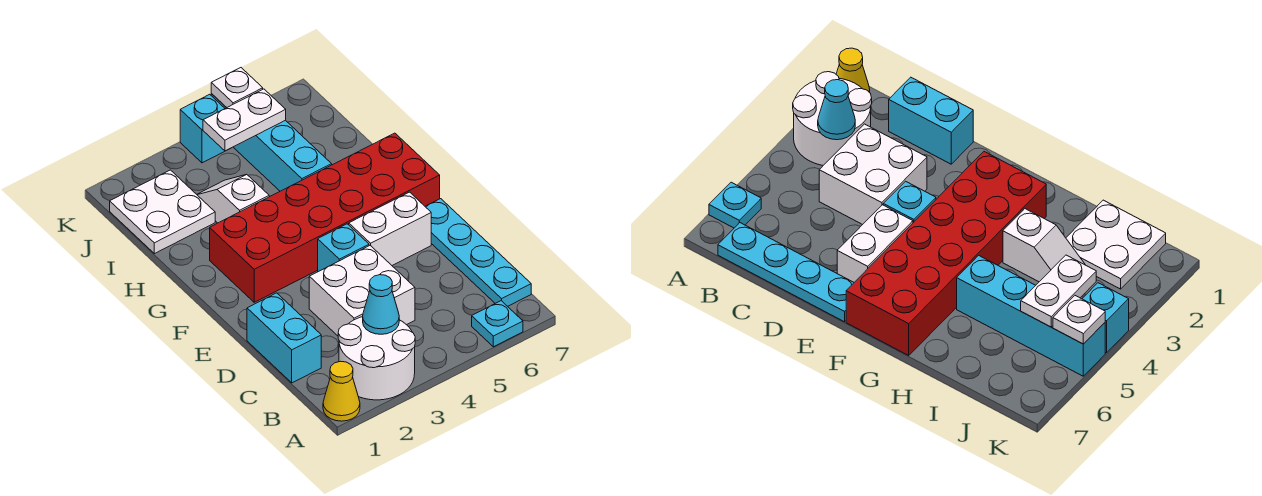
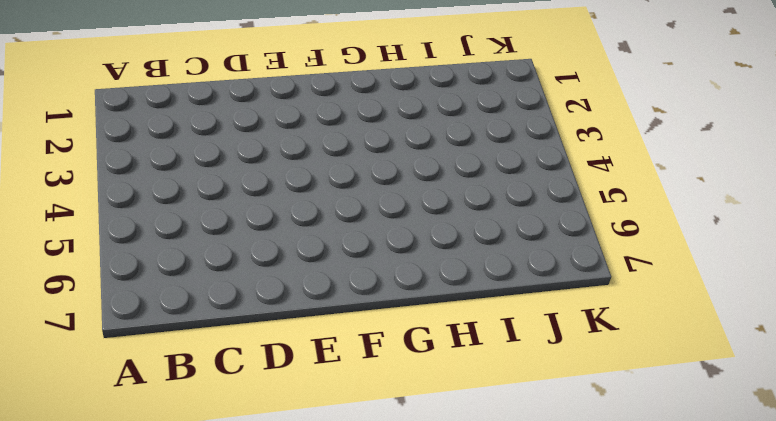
none -> yellow 1x1 cone [323,361,360,421]
none -> white 2x2 round brick [338,317,415,400]
none -> cyan 1x1 plate [472,301,523,347]

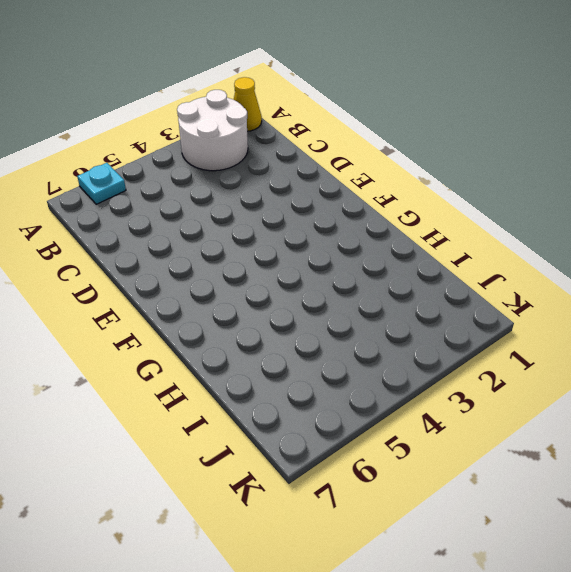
none -> cyan 1x4 plate [425,199,531,306]
none -> cyan 1x2 brick [247,293,321,383]
none -> white 2x2 brick [309,246,415,336]

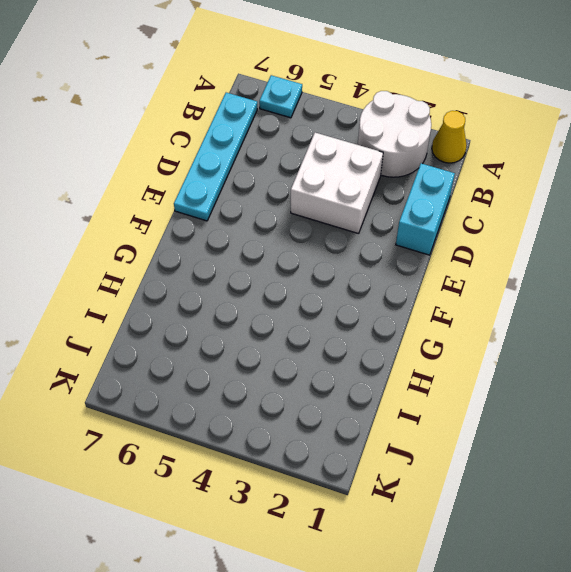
none -> cyan 1x1 brick [318,224,369,272]
none -> white 1x2 brick [349,192,431,265]
none -> red 2x6 brick [210,133,440,302]

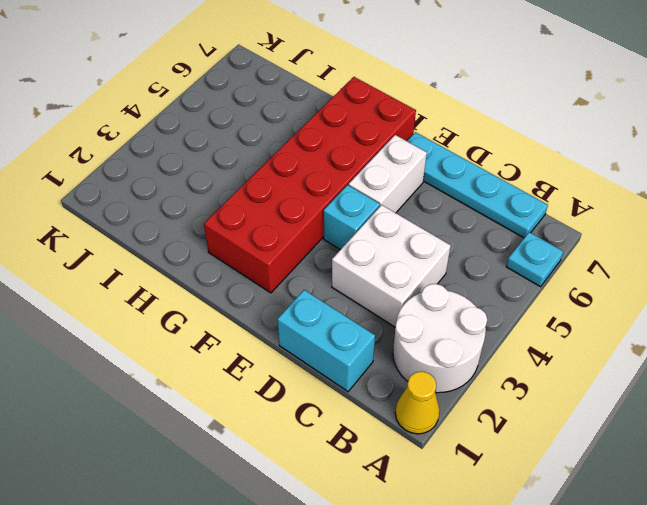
none -> white 1x2 slope [197,174,269,223]
none -> cyan 1x4 brick [211,94,332,191]
none -> white 2x2 plate [110,170,215,254]

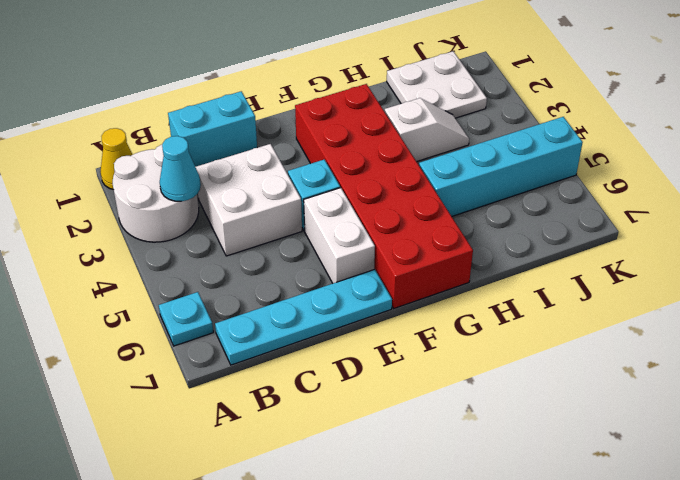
none -> cyan 1x1 brick [180,94,225,163]
none -> white 1x2 plate [203,89,286,151]
none -> white 1x1 plate [211,68,263,108]

